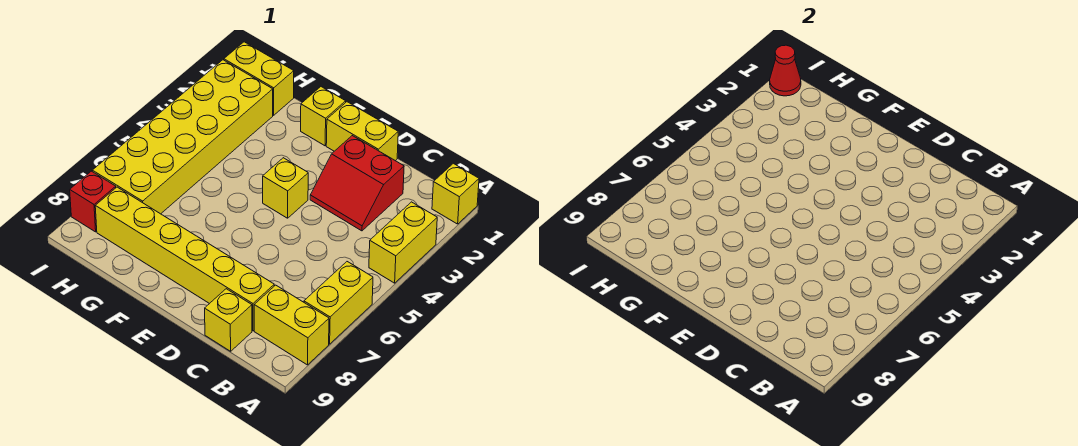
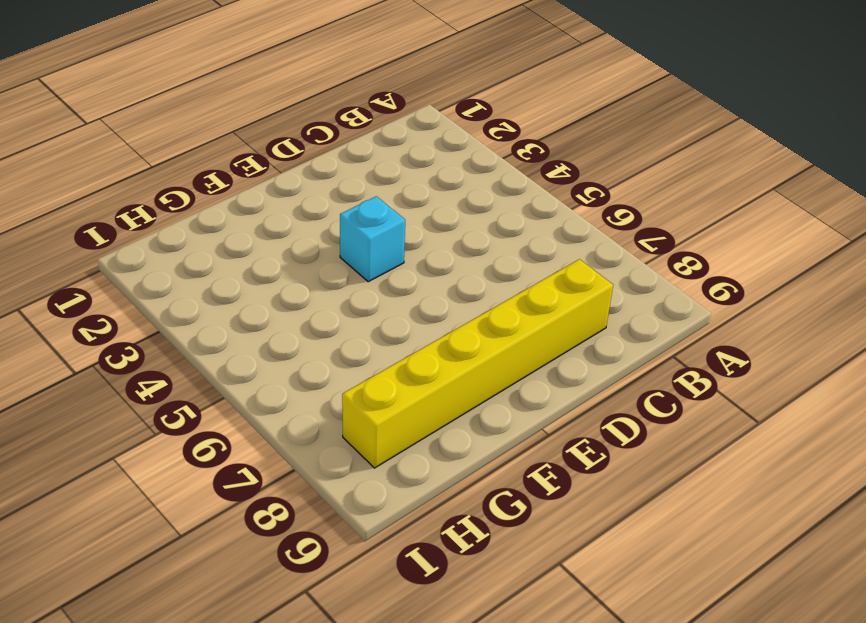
cyan 1x1 brick [340,196,405,282] -> yellow 1x1 brick [263,158,308,218]
none -> yellow 1x1 brick [432,163,479,224]
none -> yellow 1x2 brick [369,202,437,283]
none -> yellow 1x2 brick [304,262,373,344]

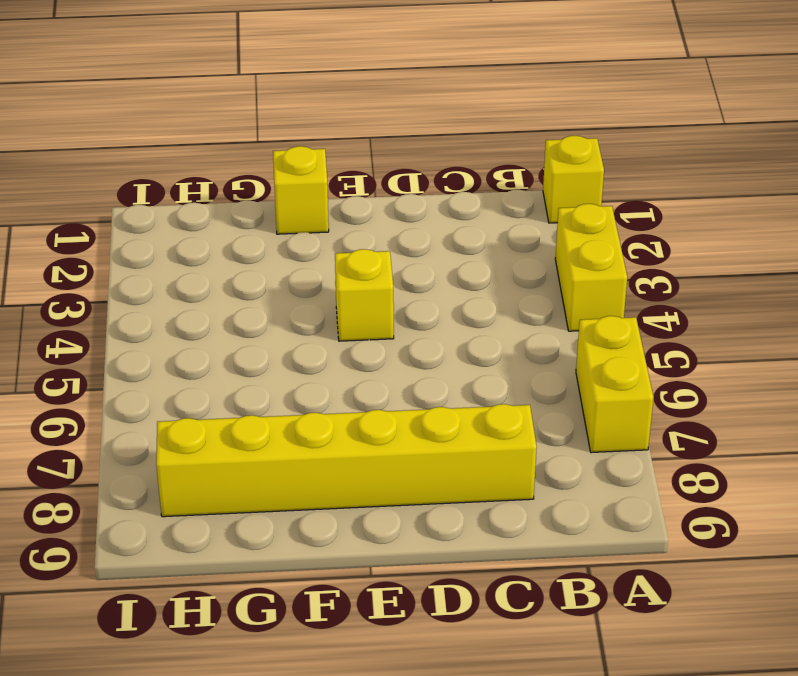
none -> yellow 1x2 brick [254,285,329,365]
none -> red 2x2 slope [310,136,404,231]
none -> yellow 1x1 brick [205,289,252,351]

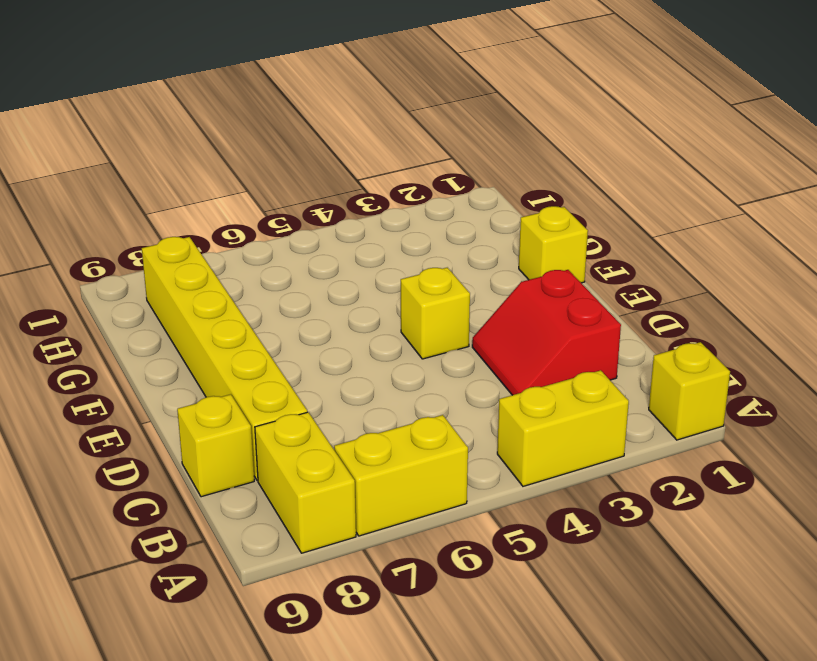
none -> yellow 1x2 brick [326,102,398,161]
none -> yellow 1x2 brick [224,42,294,115]
none -> yellow 2x6 brick [92,60,273,214]

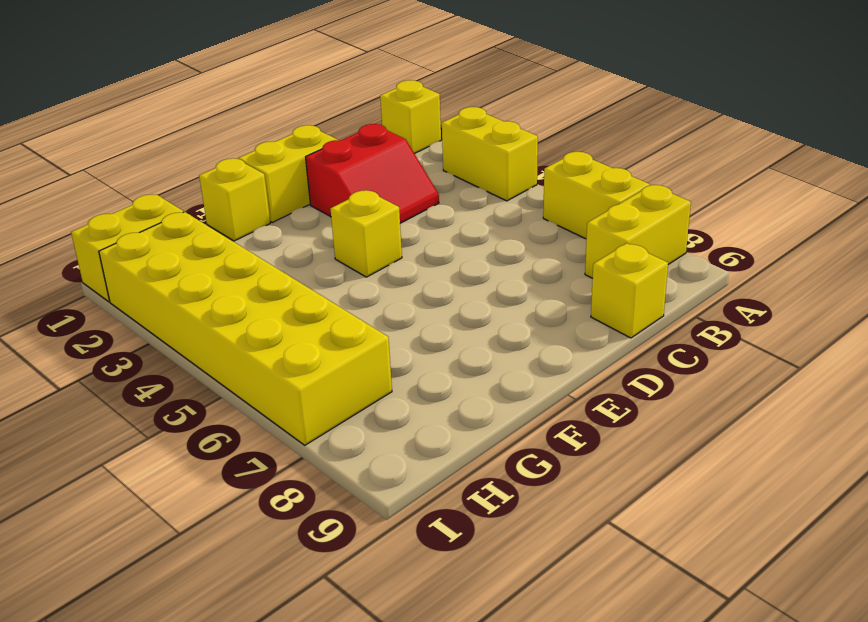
none -> yellow 1x6 brick [95,187,274,331]
none -> red 1x1 brick [70,171,116,232]
none -> red 1x1 cone [770,45,801,96]

